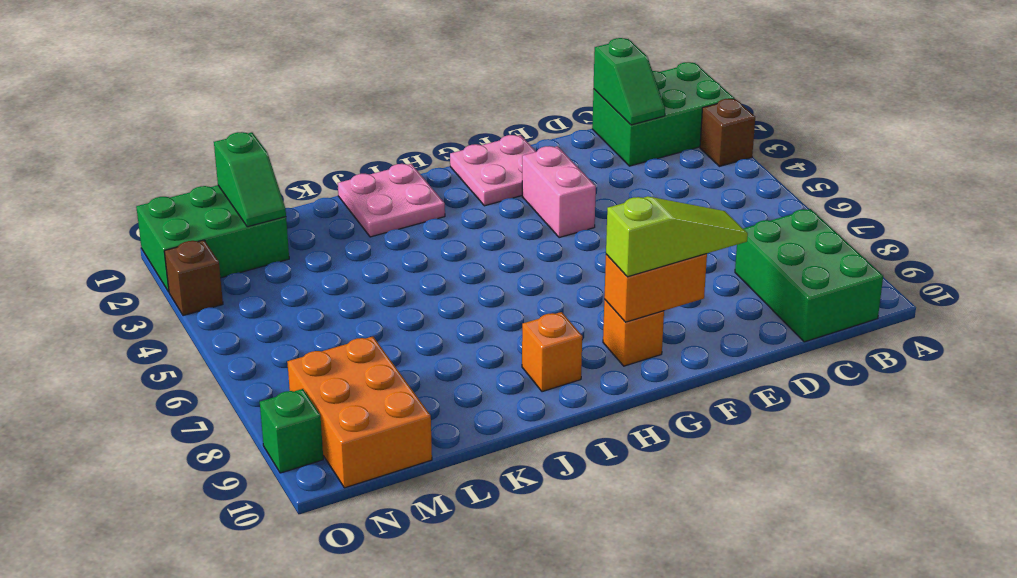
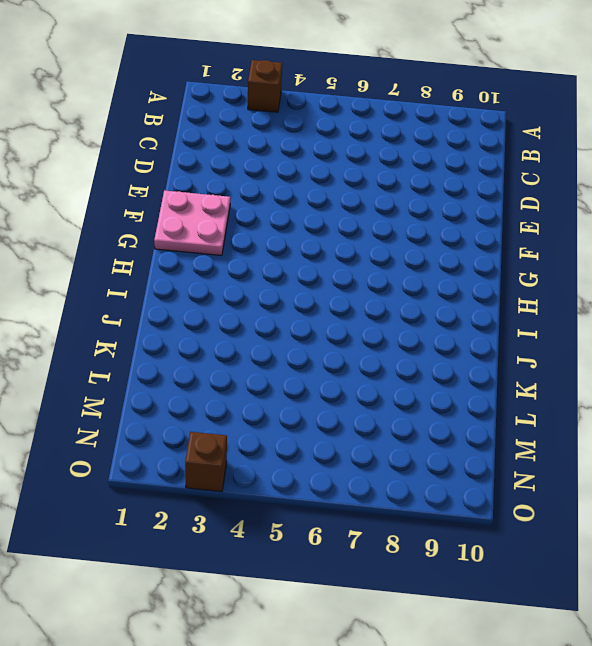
none -> green 2x3 brick [592,62,734,166]
none -> green 2x3 brick [735,209,883,342]
none -> pink 1x2 brick [522,146,596,238]

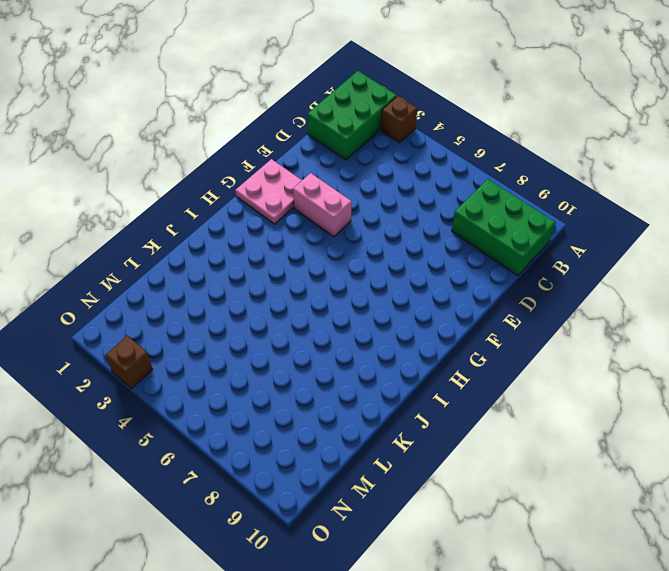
none -> orange 1x1 brick [603,299,664,366]
none -> pink 2x2 plate [338,164,445,237]
none -> orange 1x1 brick [522,312,582,392]

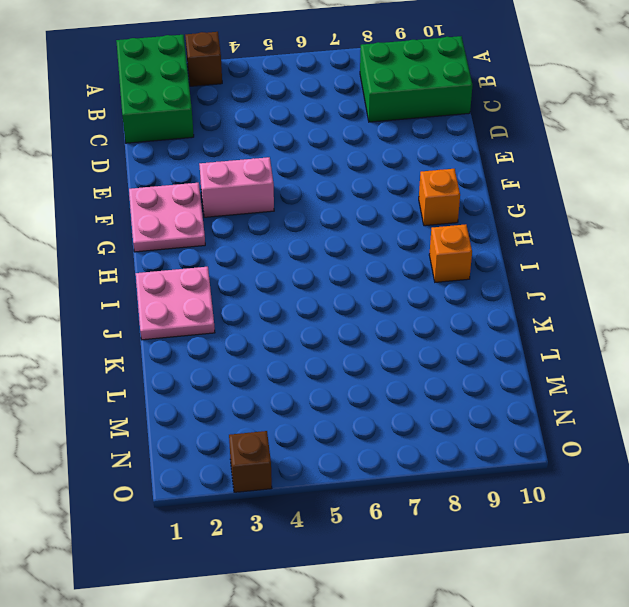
none -> green 2x3 brick [136,185,289,292]
none -> orange 2x3 brick [287,337,432,488]
none -> green 1x1 brick [260,389,323,473]

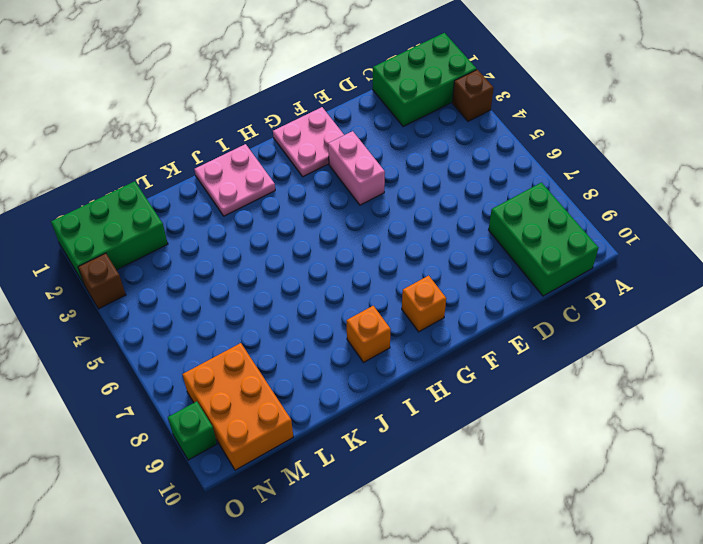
none -> green 1x2 slope [594,38,665,125]
none -> orange 1x2 brick [604,254,707,322]
none -> green 1x2 slope [214,132,286,227]

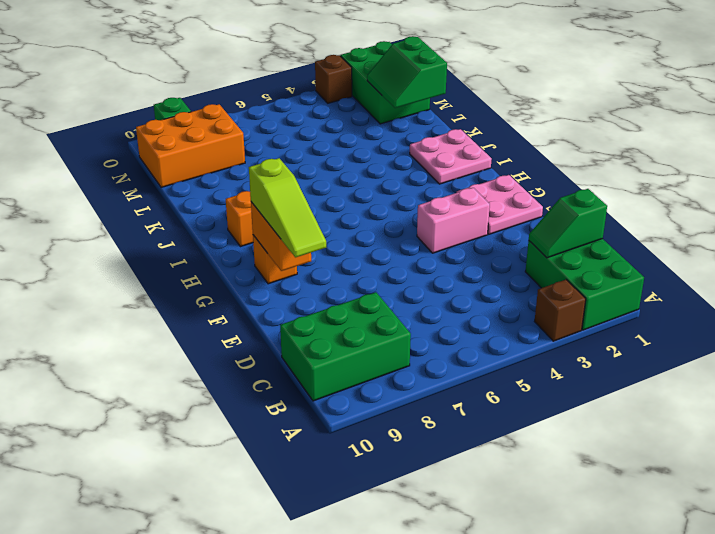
green 2x2 slope [367,36,447,108] -> green 1x2 slope [214,132,286,227]

